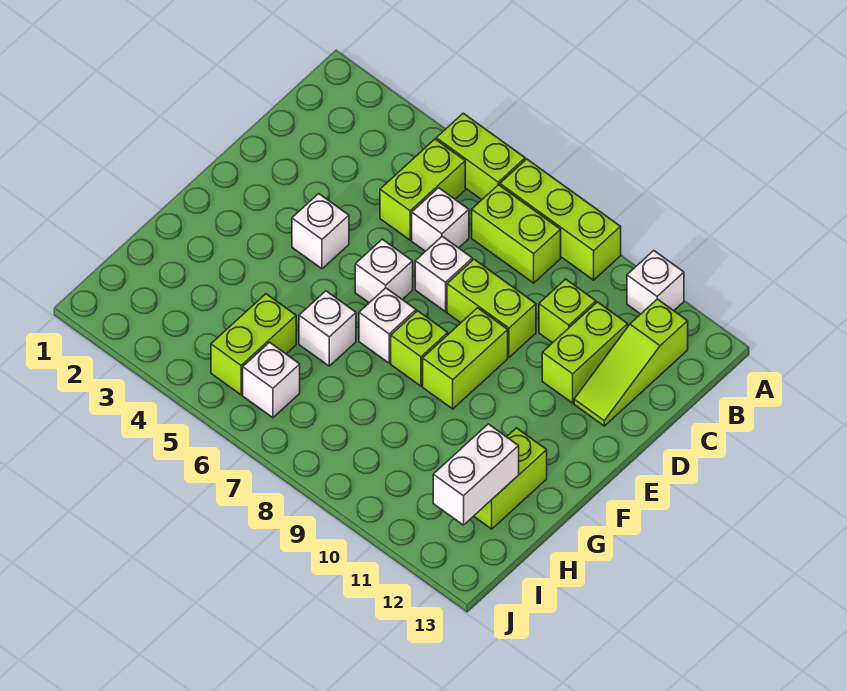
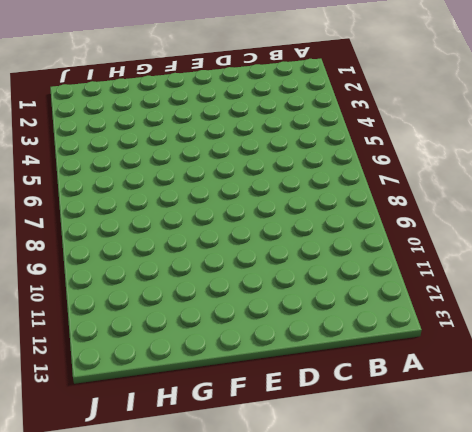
none -> lime 1x2 brick [436,113,525,200]
none -> lime 1x3 brick [500,159,621,280]
none -> white 1x1 brick [627,251,684,314]

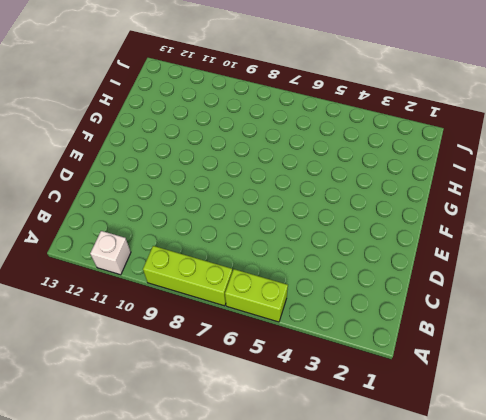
none -> lime 1x2 brick [380,139,465,240]
none -> lime 1x2 brick [472,185,561,283]
none -> lime 1x3 slope [574,299,688,426]

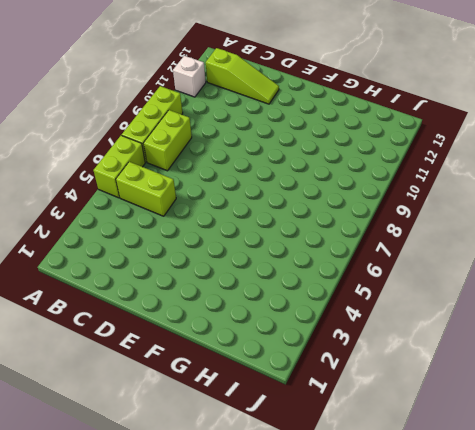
none -> white 1x1 brick [412,188,469,251]
none -> lime 1x1 brick [539,279,596,343]
none -> lime 1x2 brick [542,302,628,403]

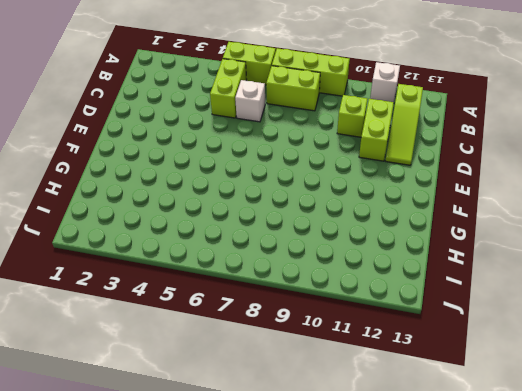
none -> white 1x1 brick [415,236,472,312]
none -> lime 1x2 brick [447,259,536,357]
none -> white 1x1 brick [292,194,349,269]

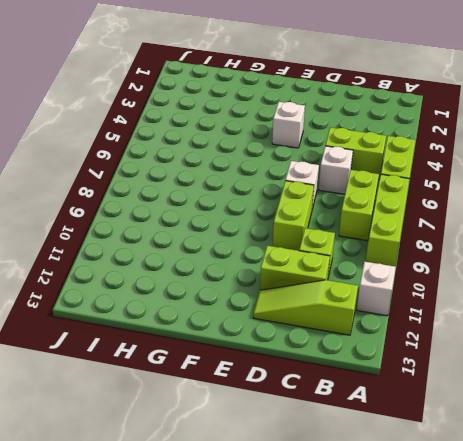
none -> white 1x1 brick [355,239,413,303]
none -> lime 1x2 brick [423,308,508,409]
none -> white 1x1 brick [359,288,416,363]

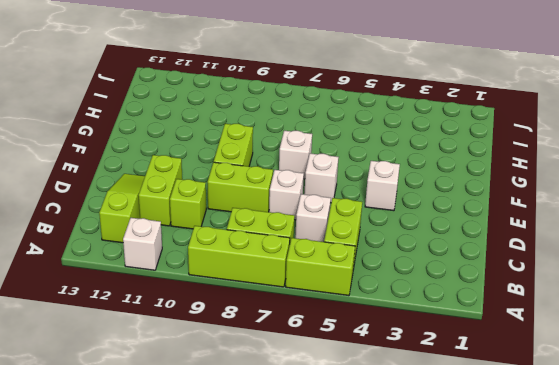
none -> lime 1x1 brick [391,311,448,386]
none -> white 1x1 brick [299,291,356,366]
none -> lime 1x2 brick [474,428,547,529]

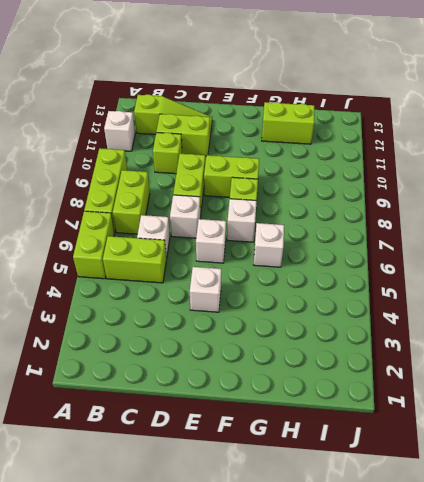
none -> lime 1x2 brick [211,294,296,395]
none -> white 1x1 brick [243,342,300,418]
none -> white 1x2 brick [433,424,519,525]

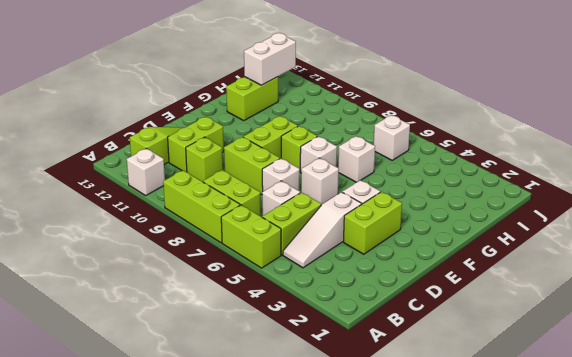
white 1x3 slope [283,192,362,268] -> none
lime 1x2 brick [343,192,402,254] -> lime 1x2 brick moved to [211,294,296,395]

